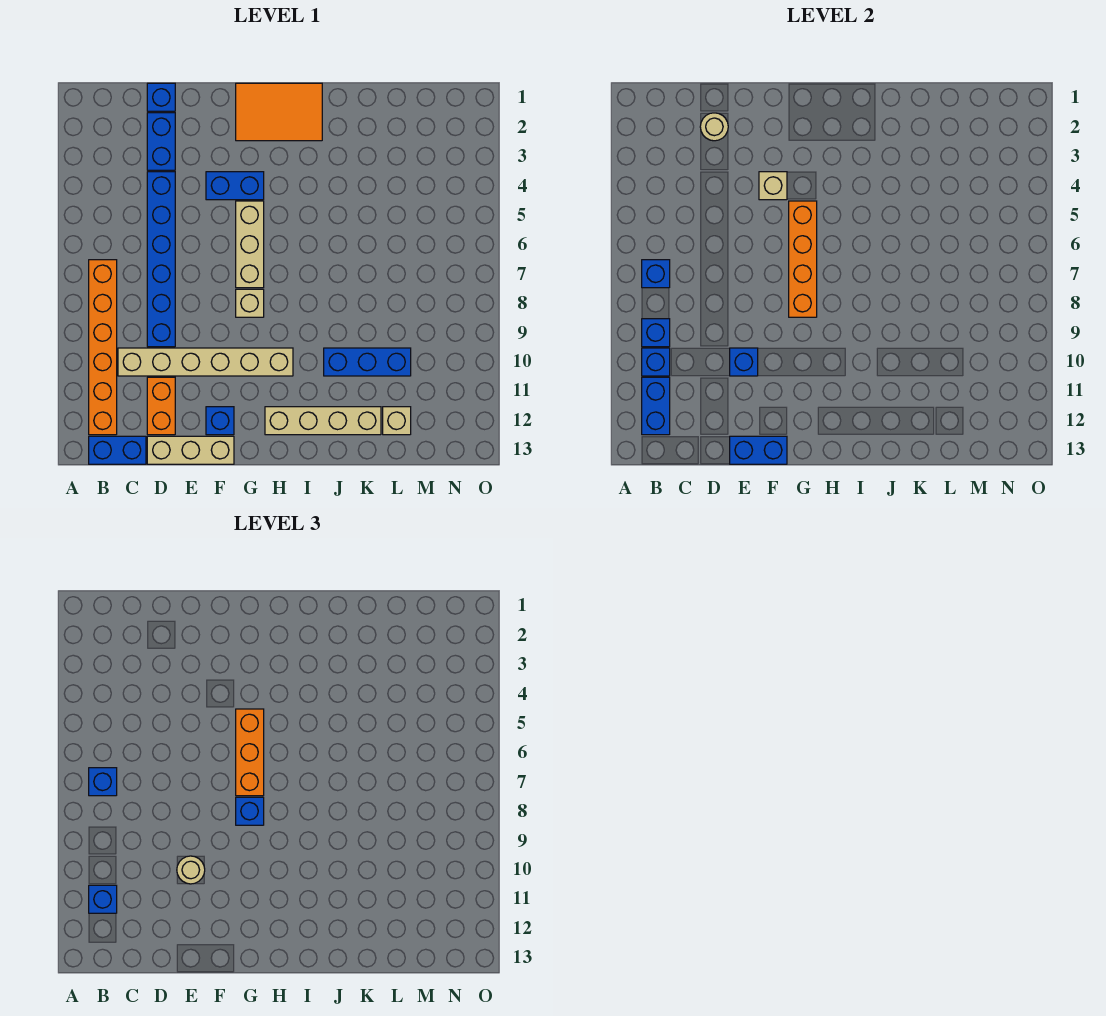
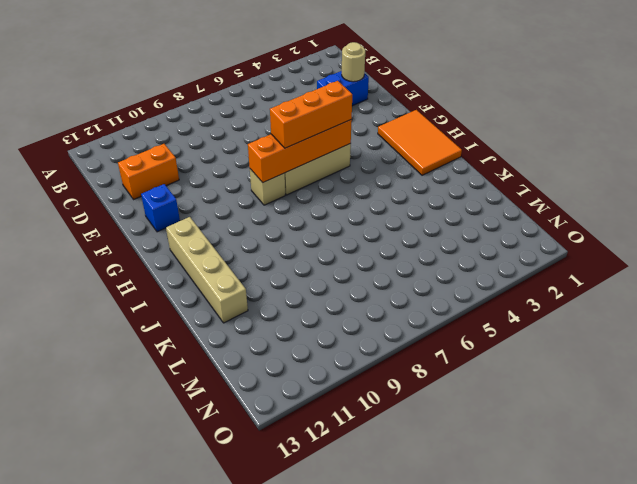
none -> orange 1x6 brick [89,260,117,435]
none -> blue 1x2 brick [89,436,146,464]
none -> tan 1x6 brick [118,348,293,376]
none -> blue 1x1 brick [147,83,175,111]

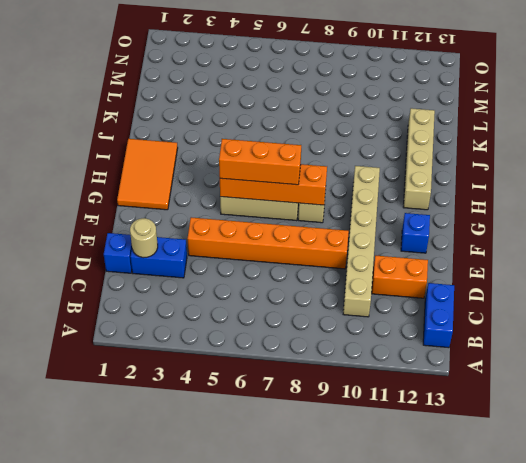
orange 1x6 brick [188,217,349,269] -> orange 1x6 brick moved to [89,260,117,435]
none -> blue 1x6 brick [147,172,175,347]
none -> tan 1x3 brick [147,436,234,464]
none -> blue 1x2 brick [206,172,264,200]
none -> blue 1x3 brick [324,348,411,376]

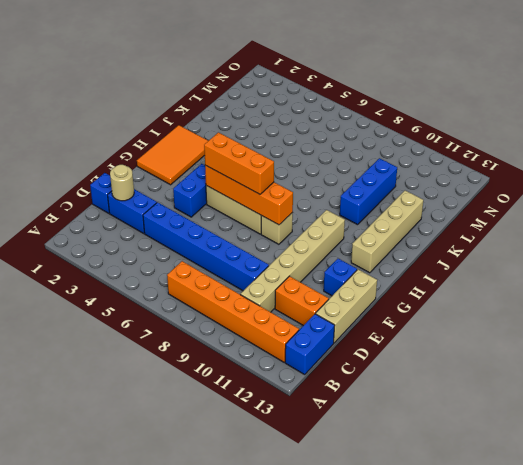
none -> tan 1x1 brick [383,407,411,435]
none -> blue 1x1 brick [642,260,670,288]
none -> blue 1x1 brick [642,319,670,347]
none -> blue 1x1 brick [642,348,670,376]

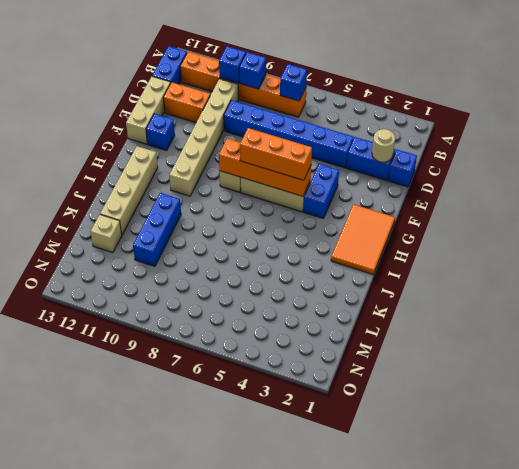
none -> blue 1x2 brick [642,377,670,435]
none -> blue 1x1 brick [730,348,758,376]
none -> blue 1x2 brick [730,436,787,464]
none -> tan 1x1 brick [759,172,787,200]

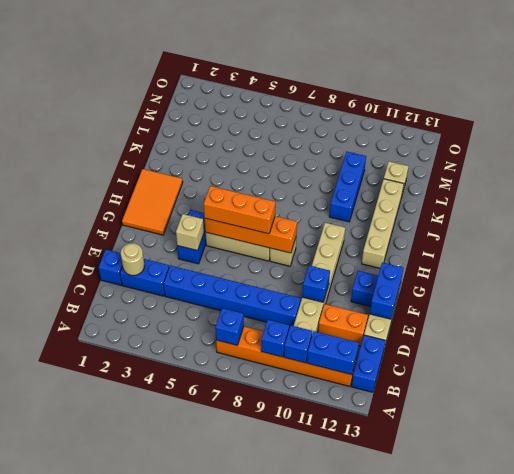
none -> blue 1x1 brick [89,768,117,796]
none -> blue 1x1 brick [89,885,117,913]
none -> tan 1x1 round brick [177,856,205,884]
none -> blue 1x1 brick [236,797,264,825]

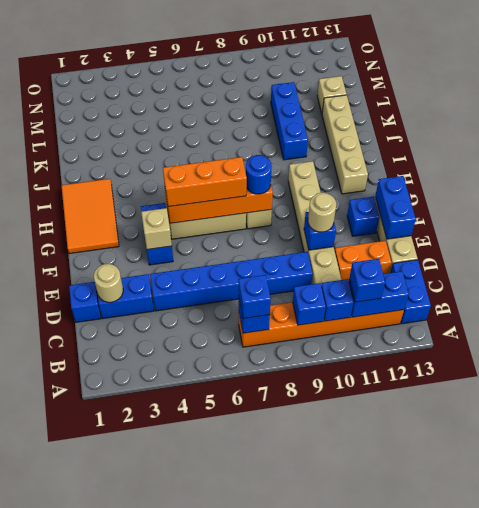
blue 1x1 round brick [246,155,272,194] -> blue 1x1 brick [236,797,264,825]

